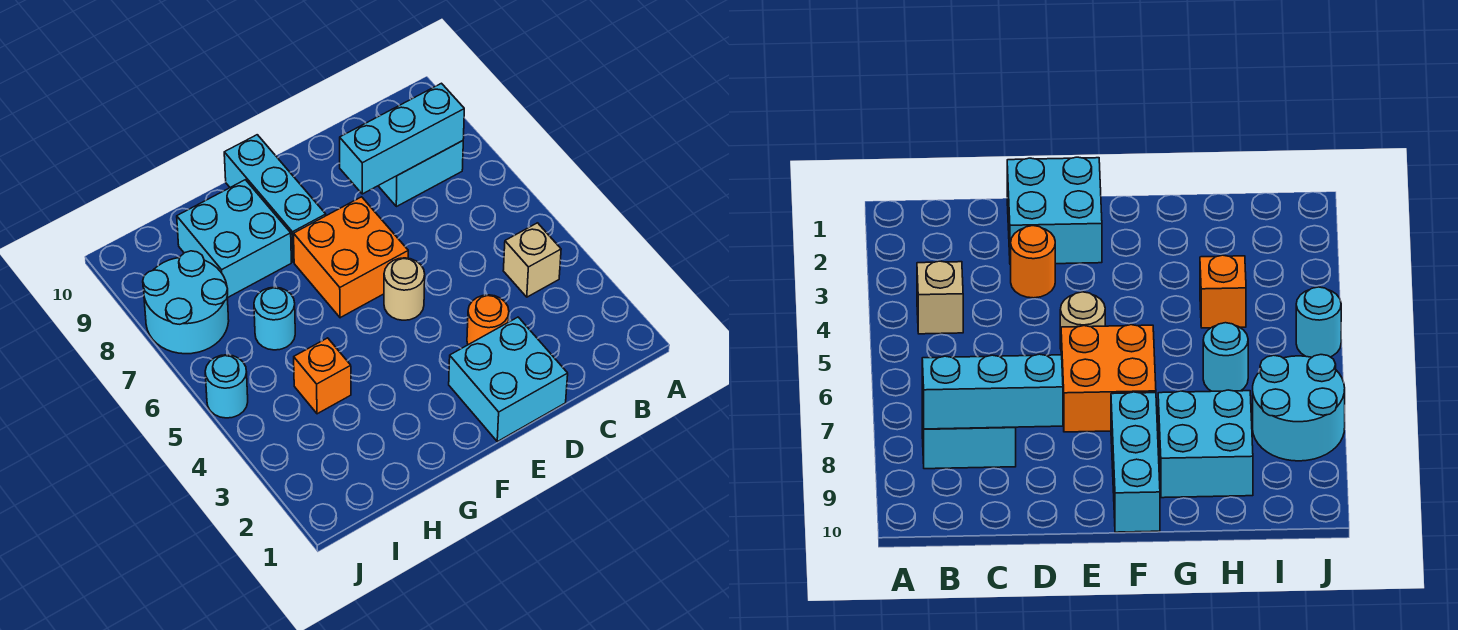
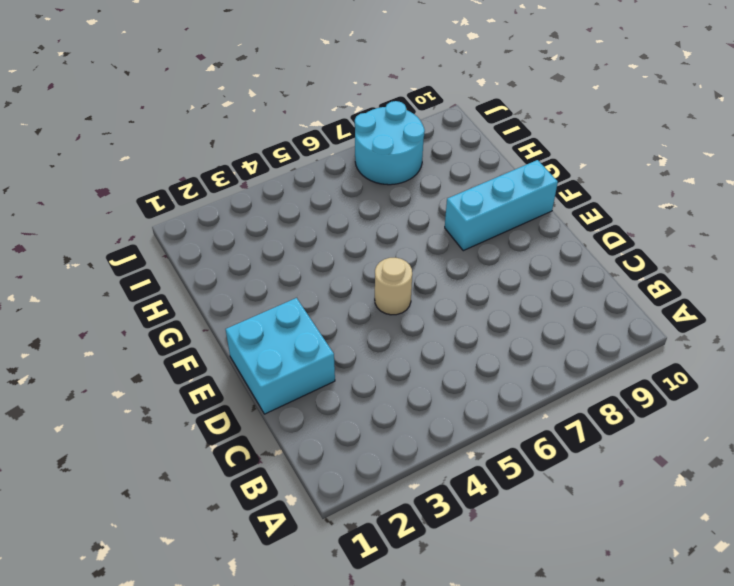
none -> tan 1x1 brick [503,223,561,297]
none -> cyan 1x2 brick [379,141,463,207]
none -> orange 1x1 round brick [467,295,509,345]

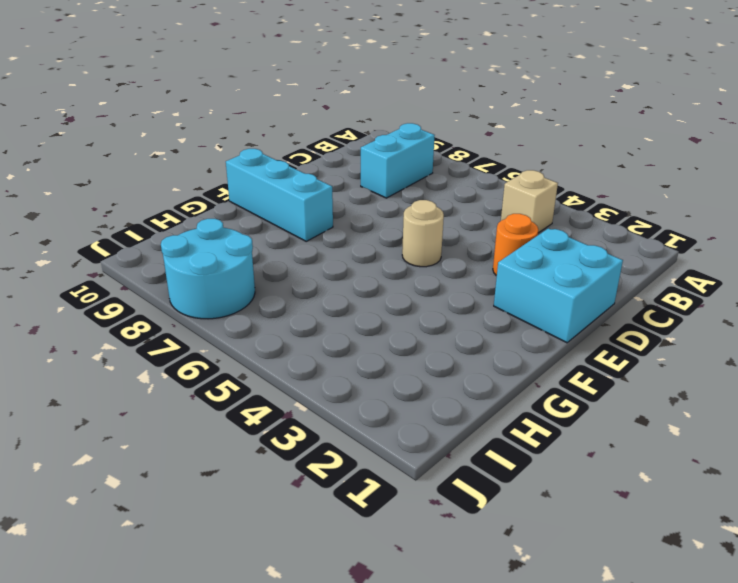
none -> orange 2x2 brick [294,197,408,318]
none -> cyan 2x2 brick [177,180,291,298]
none -> orange 1x1 brick [294,338,351,414]

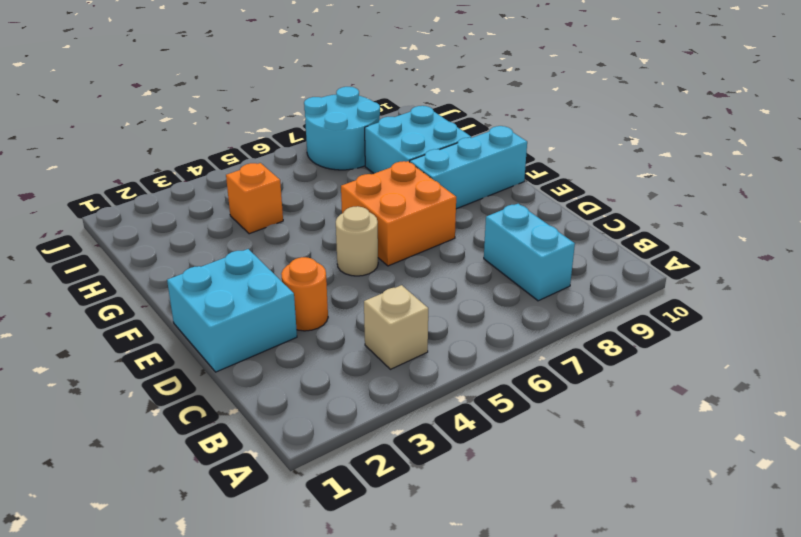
none -> cyan 1x1 round brick [254,287,295,350]
none -> cyan 1x1 round brick [205,355,248,418]
none -> cyan 1x3 brick [340,83,464,194]

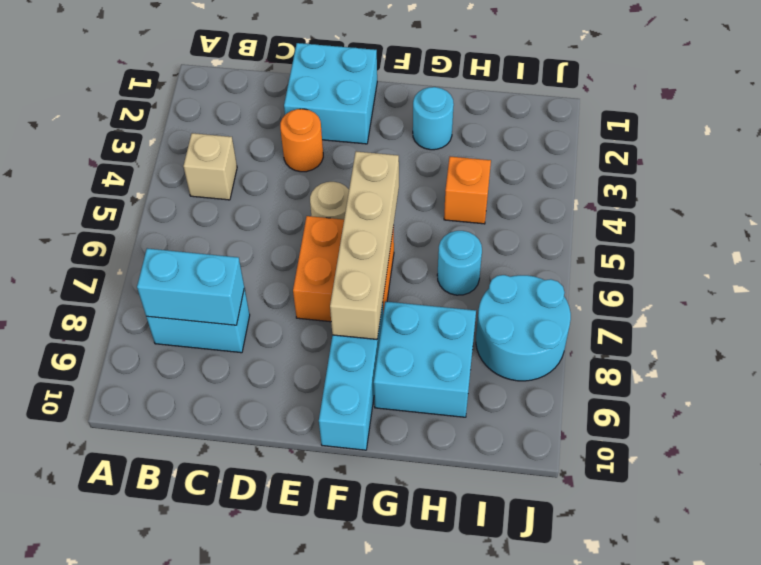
cyan 1x2 brick [137,248,244,325] -> cyan 1x3 brick [340,83,464,194]
tan 1x4 brick [330,151,399,339] -> none
cyan 1x1 round brick [413,87,454,150] -> cyan 1x1 round brick moved to [205,355,248,418]

